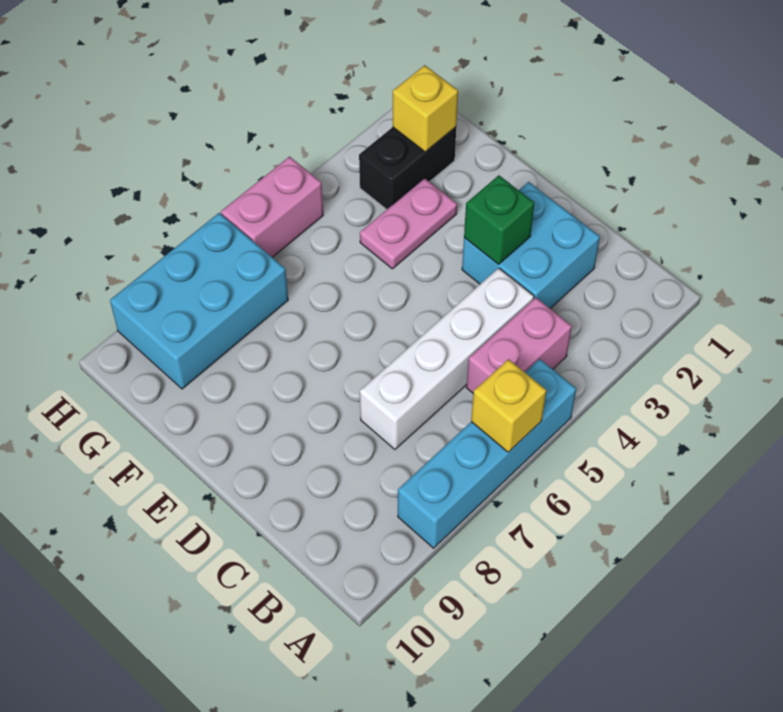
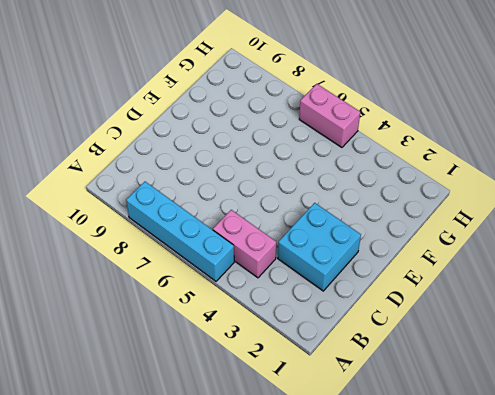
none -> white 1x4 brick [360,268,534,449]
none -> pink 1x2 plate [360,178,457,269]

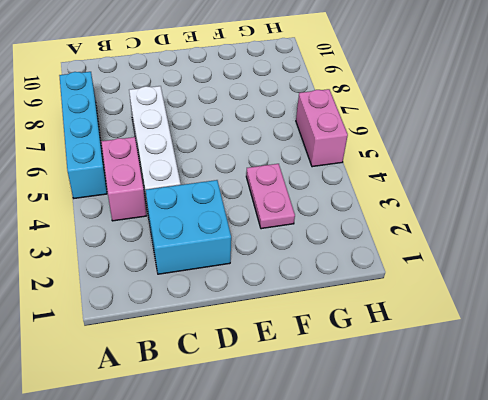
none -> black 1x2 brick [359,127,456,209]
none -> cyan 2x3 brick [110,213,288,389]

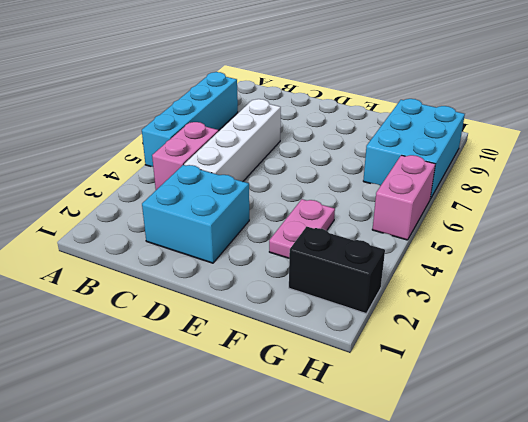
black 1x2 brick [289,226,385,314] -> black 1x2 brick turned to [359,127,456,209]
none -> yellow 1x1 brick [471,359,546,452]
none -> green 1x1 brick [464,175,534,264]

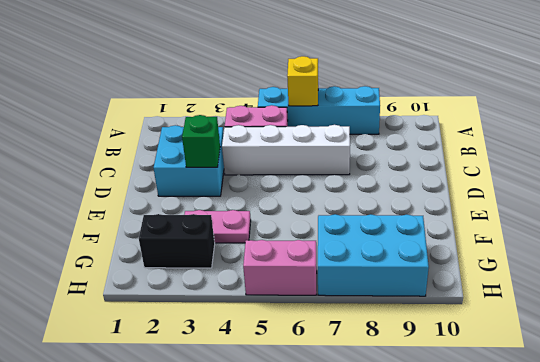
none -> yellow 1x1 brick [393,65,458,152]

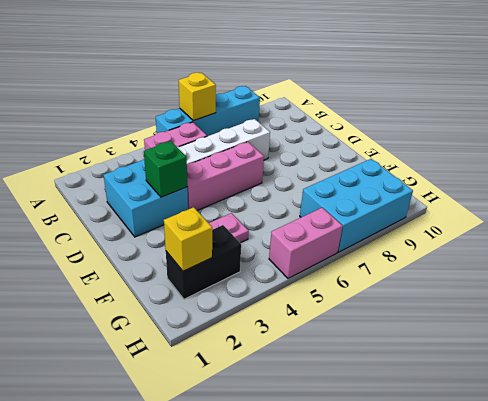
pink 1x3 brick [187,142,264,210] -> none

